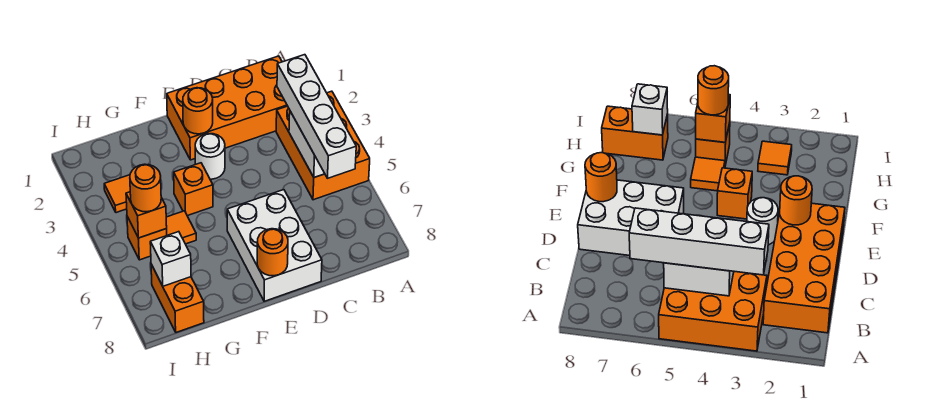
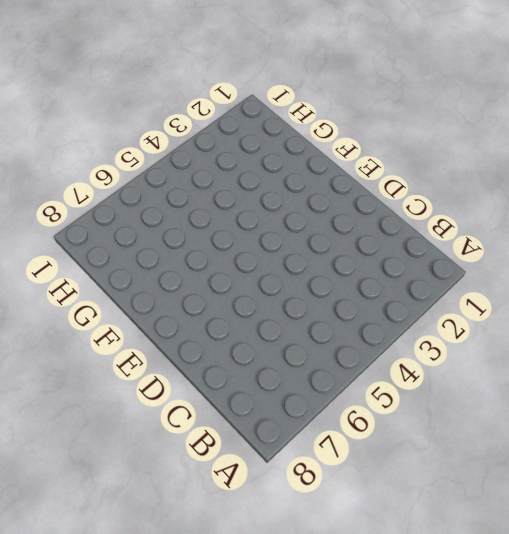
none -> orange 2x3 brick [276,91,370,200]
none -> orange 2x4 brick [167,56,287,160]
none -> white 2x3 brick [227,190,322,301]

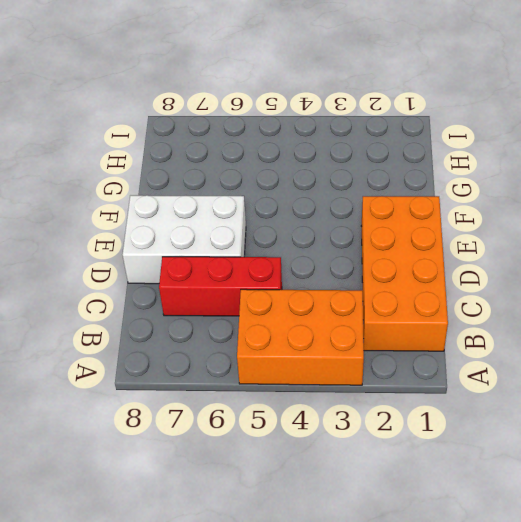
red 1x3 brick [159,257,282,316] -> none
none -> white 1x1 round brick [195,134,225,179]
none -> orange 1x1 brick [174,163,213,216]
none -> orange 1x1 tile [166,211,196,244]

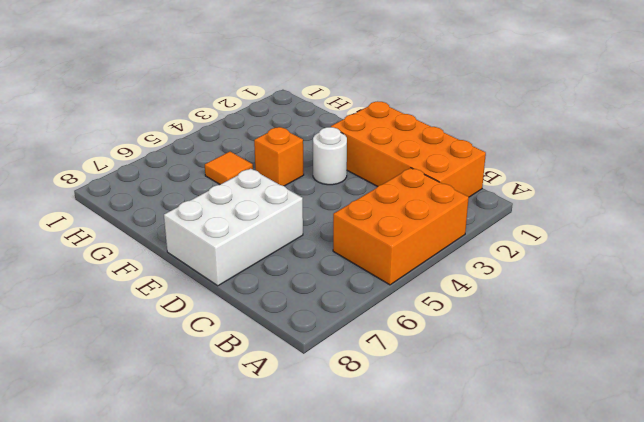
none -> orange 1x1 tile [104,175,130,213]
none -> orange 1x1 brick [127,216,167,260]
none -> orange 1x2 brick [151,264,204,332]

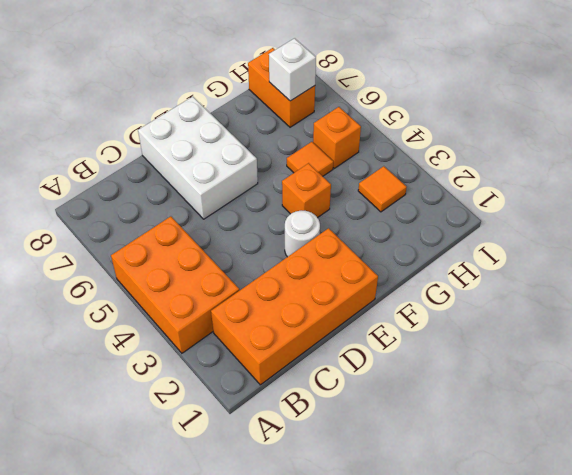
none -> white 1x2 brick [289,111,325,178]
none -> orange 1x1 round brick [183,88,213,134]
none -> orange 1x1 round brick [257,229,288,276]

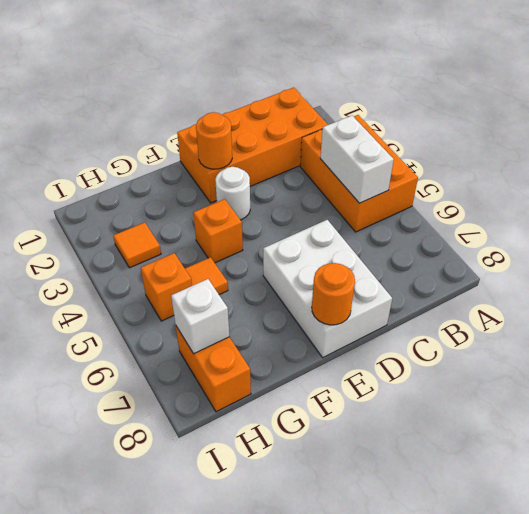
none -> orange 1x1 brick [126,192,167,238]
none -> white 1x4 brick [277,55,356,178]
none -> orange 1x1 round brick [130,164,161,212]

